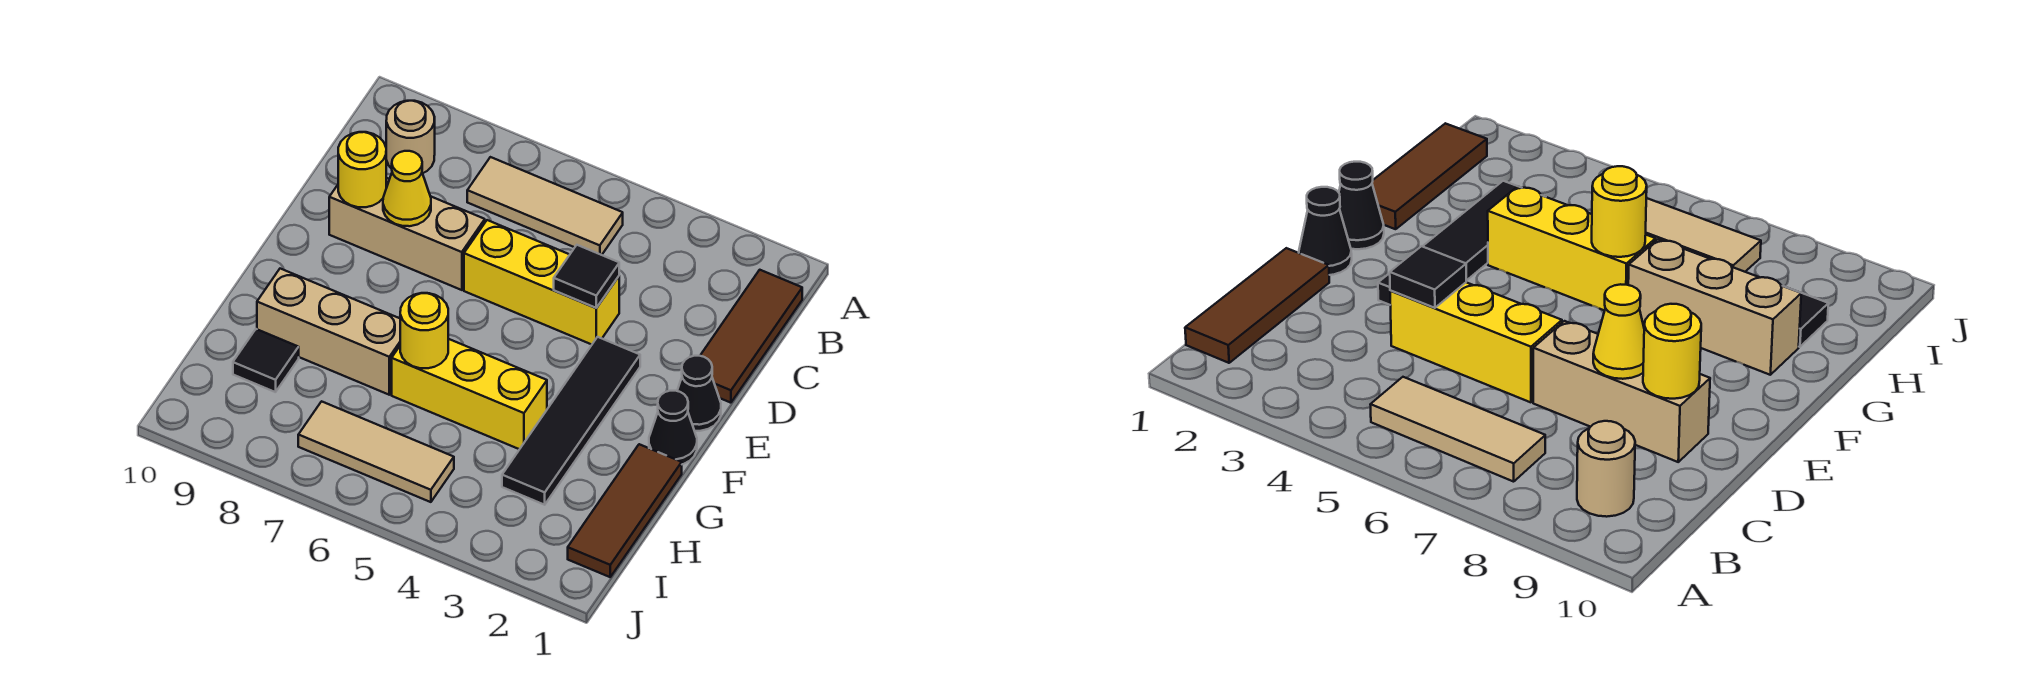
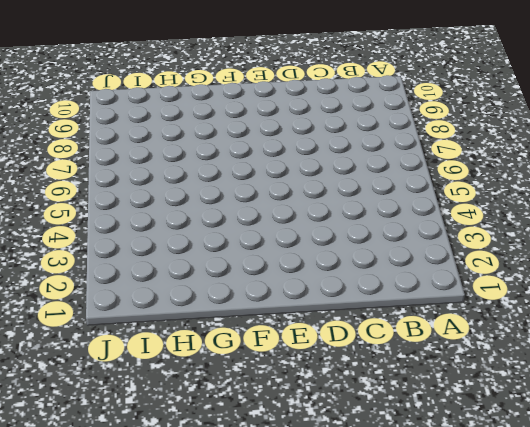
none -> brown 1x3 tile [700,270,802,403]
none -> tan 1x3 tile [467,157,623,255]
none -> tan 1x1 round brick [386,101,435,173]

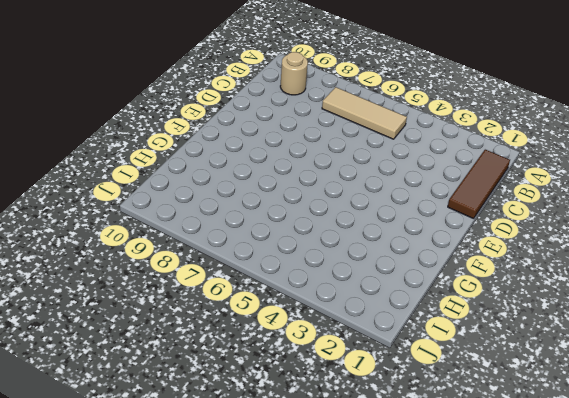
none -> yellow 1x3 brick [464,220,619,344]
none -> tan 1x3 brick [329,178,485,290]
none -> black 1x1 cone [677,356,721,431]

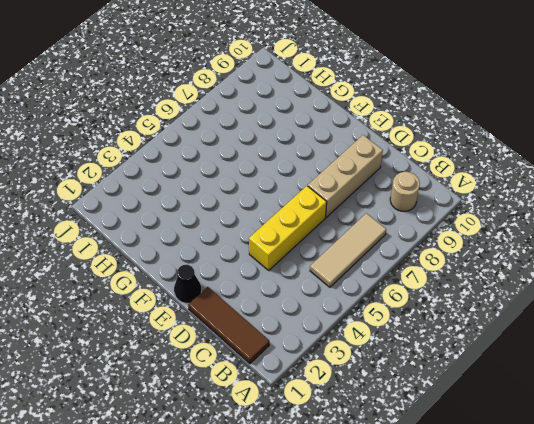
none -> black 1x4 tile [502,337,640,505]
none -> black 1x1 cone [649,391,697,464]
none -> brown 1x3 tile [568,444,682,577]

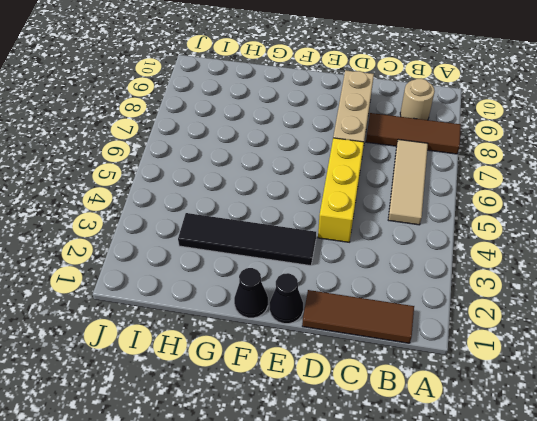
brown 1x3 tile [366,113,461,154] -> brown 1x3 tile moved to [568,444,682,577]
none -> yellow 1x3 brick [392,339,547,449]
none -> tan 1x3 brick [257,269,400,395]
none -> black 1x1 tile [233,329,299,392]

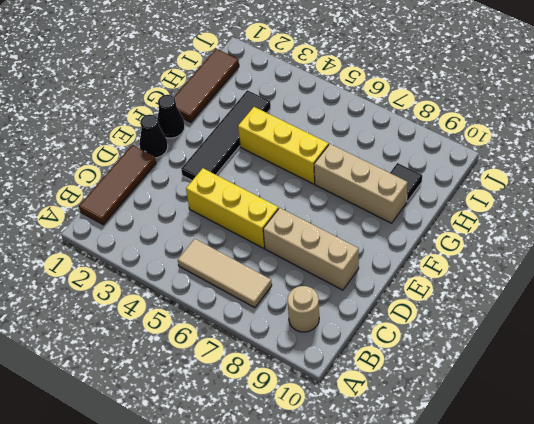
none -> tan 1x3 tile [298,401,454,502]
none -> black 1x1 tile [554,245,619,308]
none -> yellow 1x1 cone [383,151,431,226]

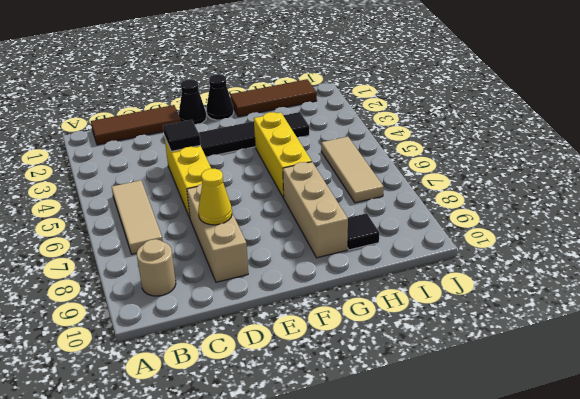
none -> yellow 1x1 round brick [338,132,386,207]
none -> yellow 1x1 round brick [400,293,448,368]

